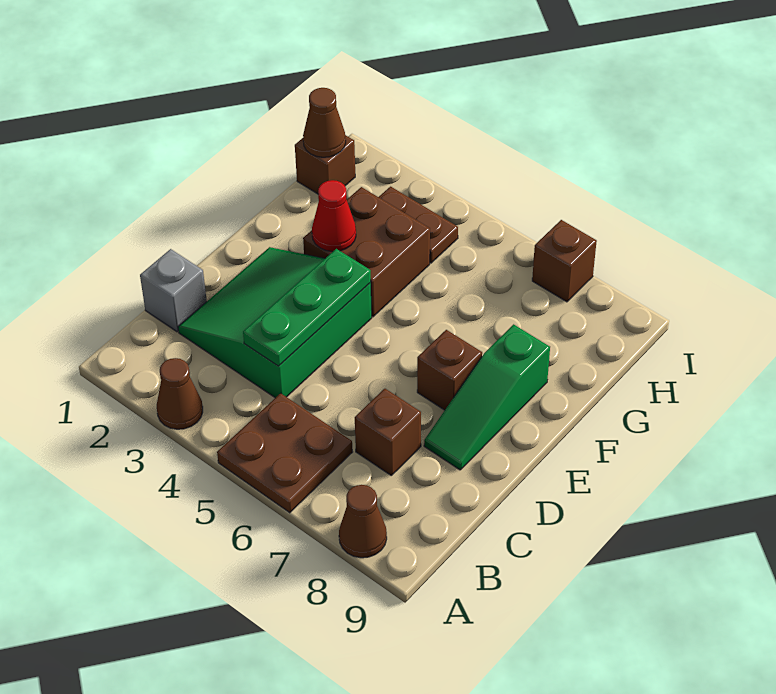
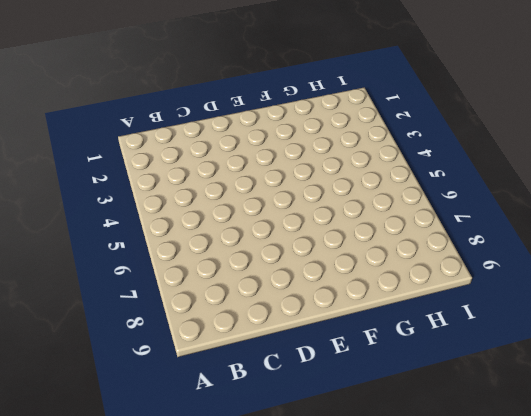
none -> brown 1x1 cone [157,358,203,429]
none -> brown 2x2 plate [217,393,352,513]
none -> brown 1x1 cone [339,485,387,558]

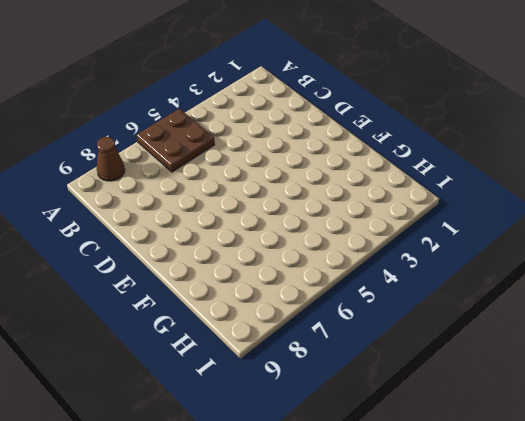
none -> brown 1x1 cone [157,358,203,429]
none -> grey 1x1 brick [140,249,207,332]
none -> green 3x3 slope [178,247,372,398]

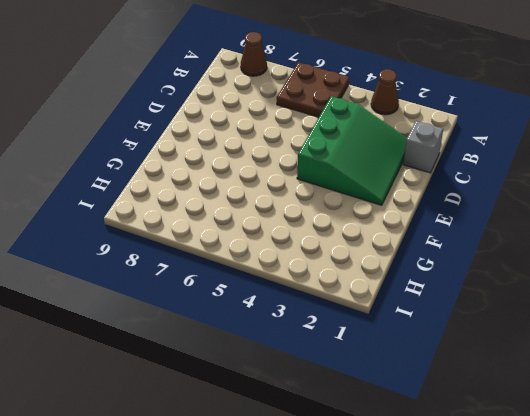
none -> brown 1x1 brick [355,389,421,475]
none -> green 1x3 slope [424,324,550,470]
none -> brown 1x1 brick [417,330,482,410]

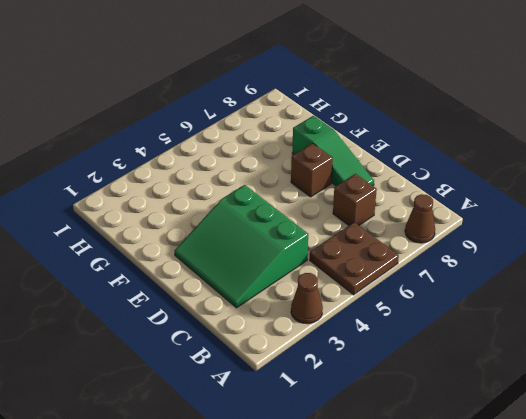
none -> grey 1x1 brick [140,249,207,332]
none -> brown 2x2 brick [303,187,430,317]
none -> brown 1x1 brick [295,135,355,194]

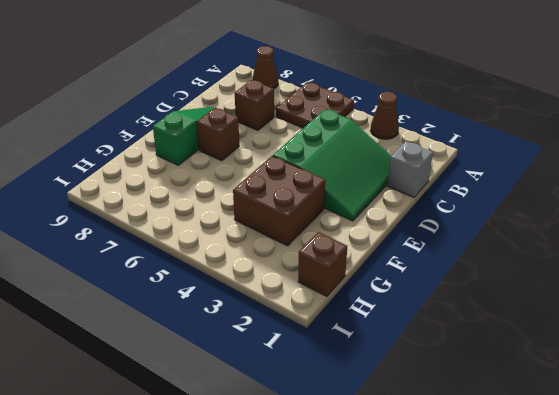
none -> brown 1x2 plate [379,187,458,263]
none -> brown 1x1 brick [532,220,597,302]
none -> green 1x3 plate [243,249,371,366]

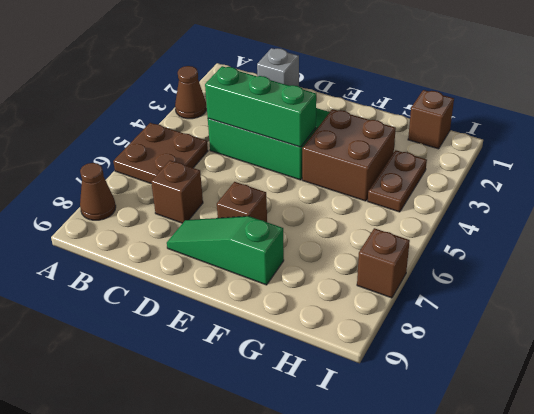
green 1x3 brick [205,66,316,147] -> green 1x3 plate [243,249,371,366]
none -> red 1x1 cone [312,180,356,252]
none -> brown 1x1 cone [303,88,346,157]

